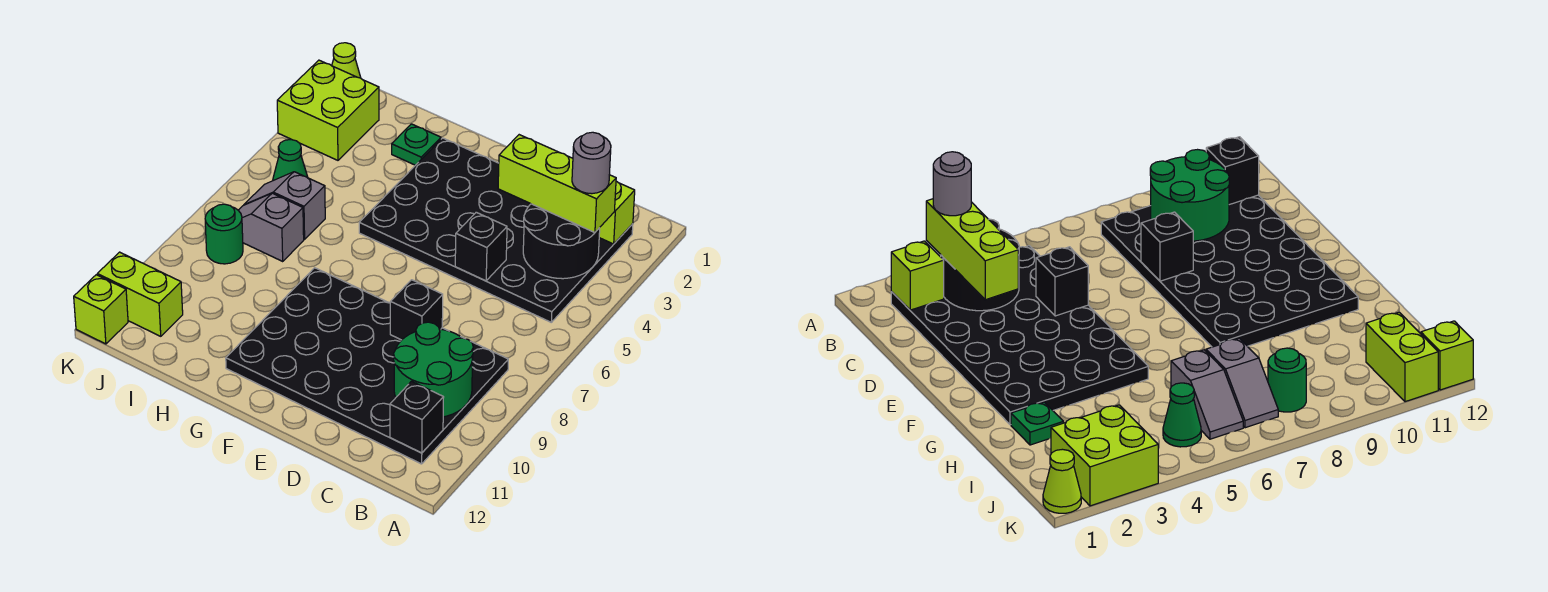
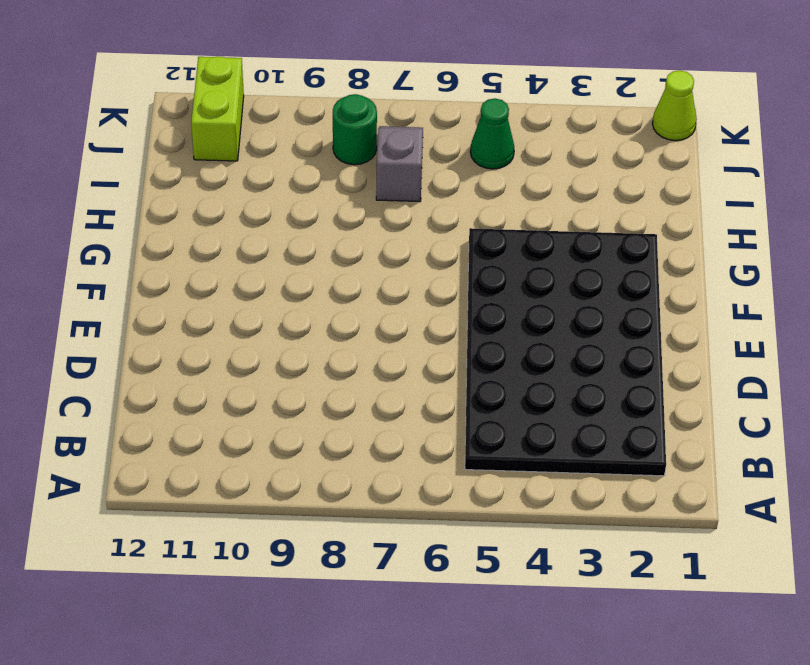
none -> black 4x6 plate [226,268,508,464]
none -> green 1x1 plate [392,124,441,165]
none -> grey 1x2 slope [244,172,325,239]

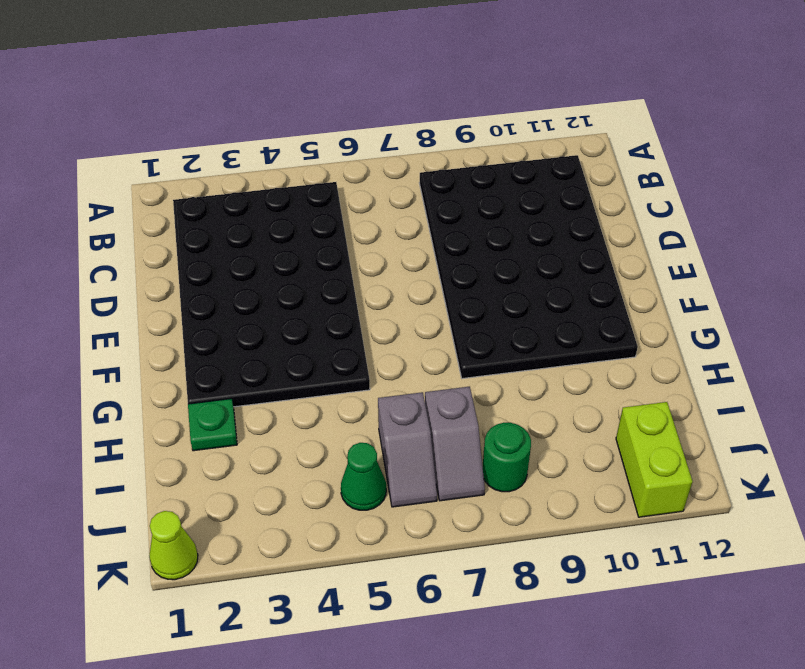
none -> lime 2x2 brick [277,60,379,160]
none -> lime 1x1 brick [74,275,128,344]
none -> lime 1x1 brick [599,181,635,244]

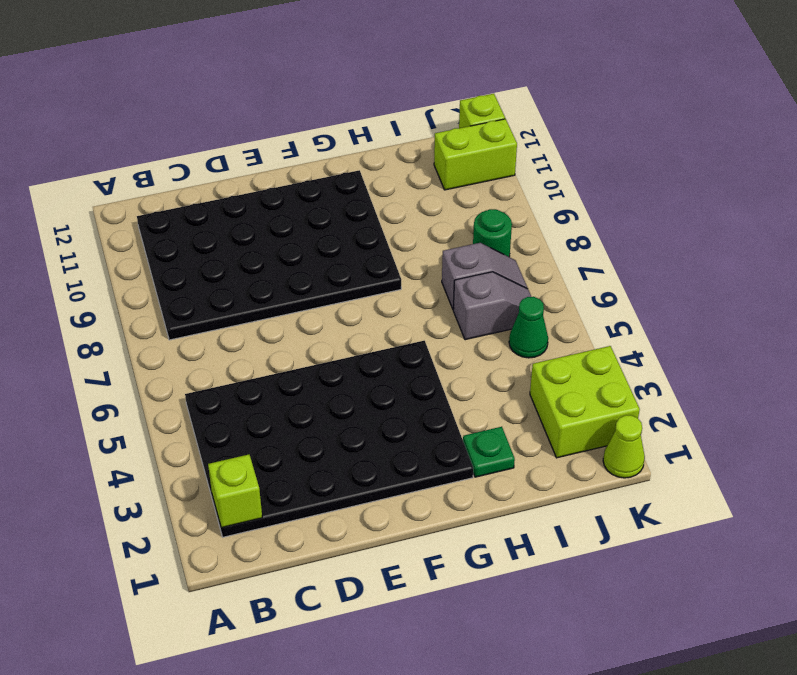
none -> black 2x2 round brick [523,204,600,279]
none -> green 2x2 round brick [394,322,473,417]
none -> black 1x1 brick [390,381,444,453]

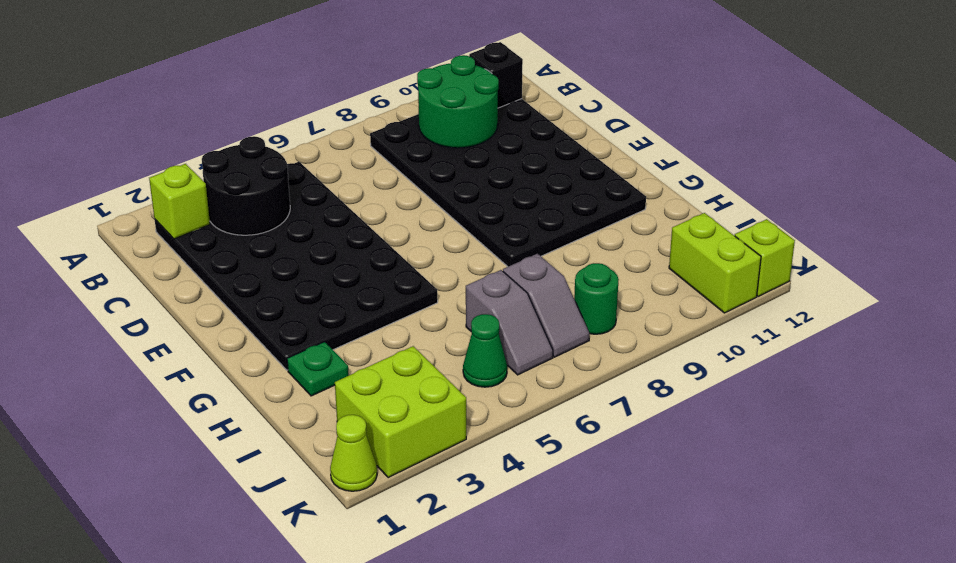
none -> black 1x1 brick [455,212,507,281]
none -> black 1x1 brick [390,280,443,340]
none -> lime 1x3 brick [498,135,616,233]

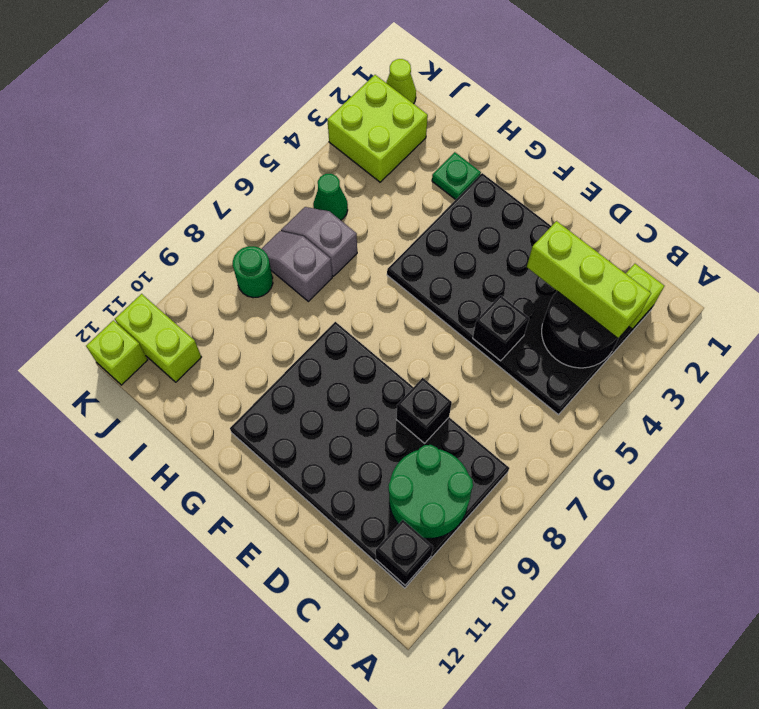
none -> grey 1x1 round brick [572,132,611,194]

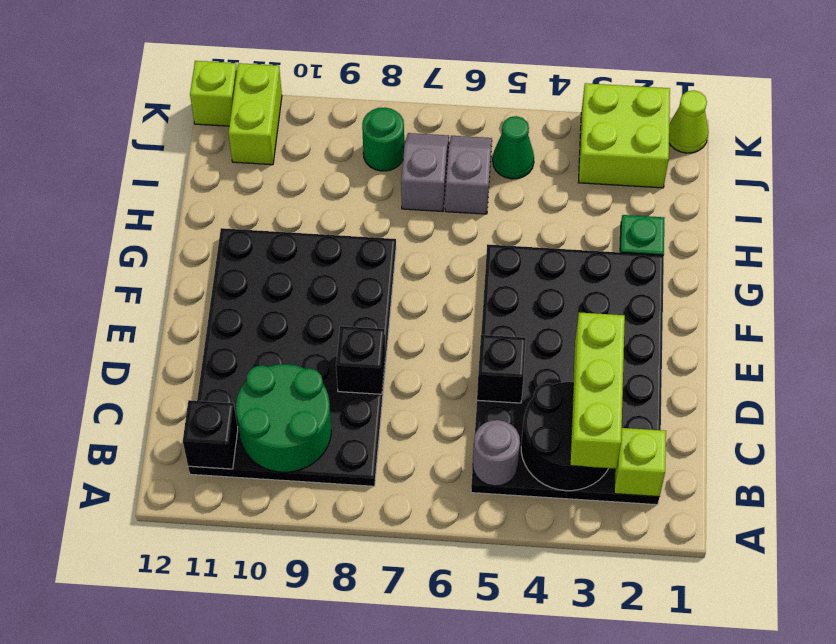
grey 1x1 round brick [473,420,520,486] -> grey 1x1 round brick moved to [572,132,611,194]

